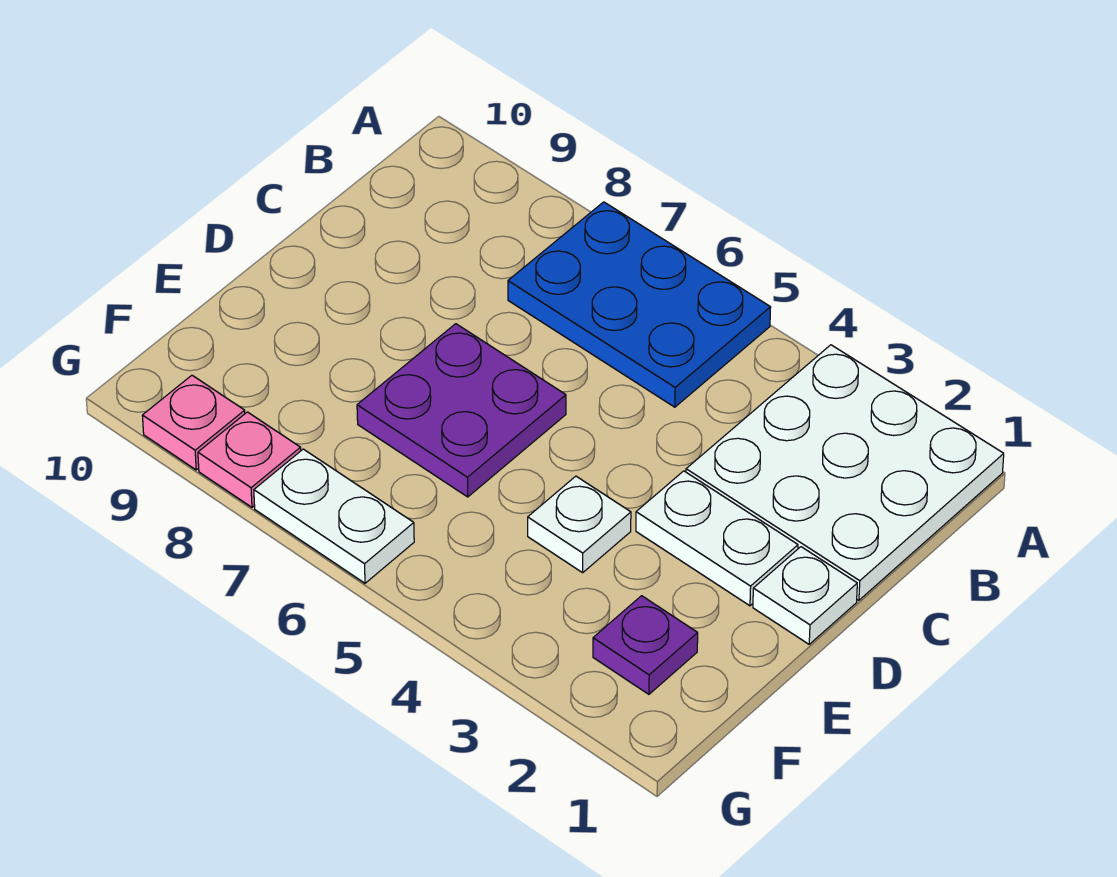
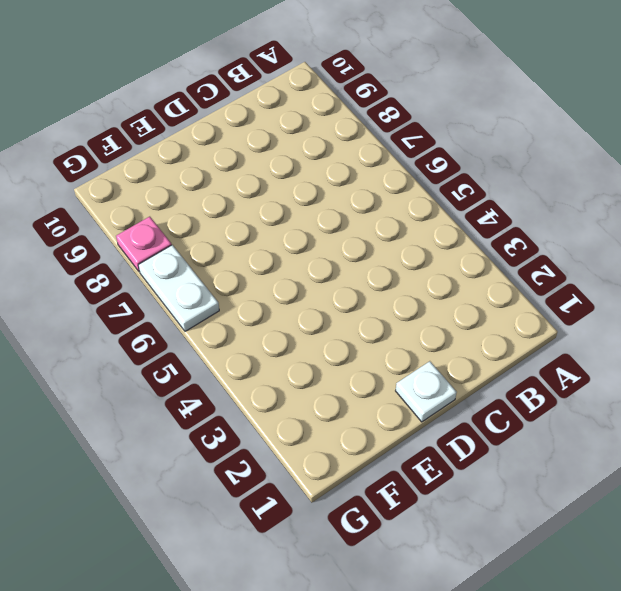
none -> white 3x3 plate [686,345,1004,600]
none -> blue 2x3 plate [508,202,771,407]

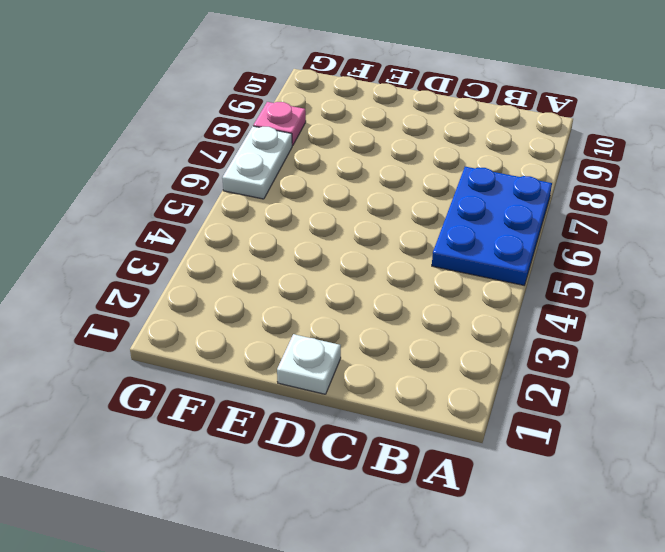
none -> white 3x3 plate [686,345,1004,600]
none -> white 1x2 plate [636,471,798,606]

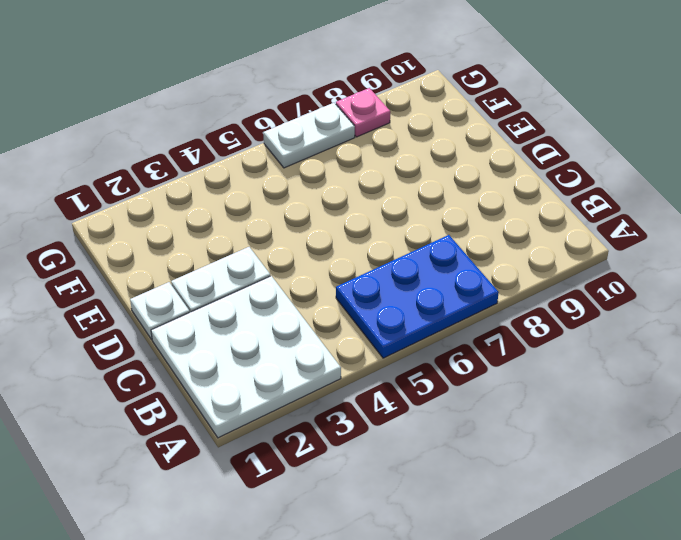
none -> purple 2x2 plate [357,324,566,497]
none -> white 1x1 plate [528,476,631,573]

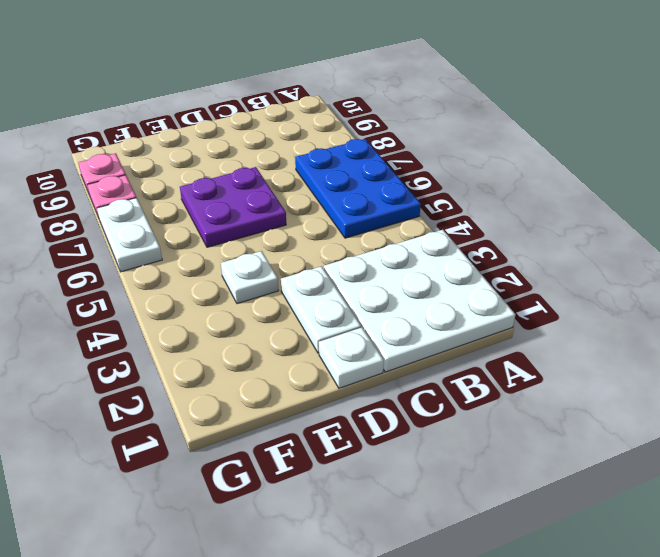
none -> purple 1x1 plate [593,596,698,694]

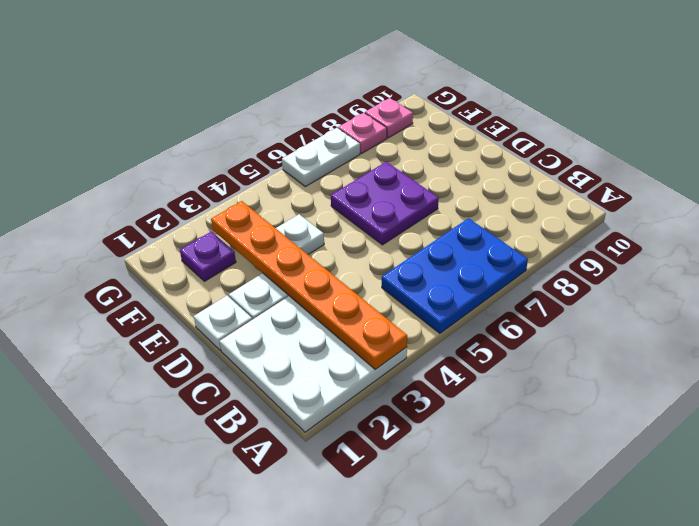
orange 1x6 plate [211,201,407,369] -> none

